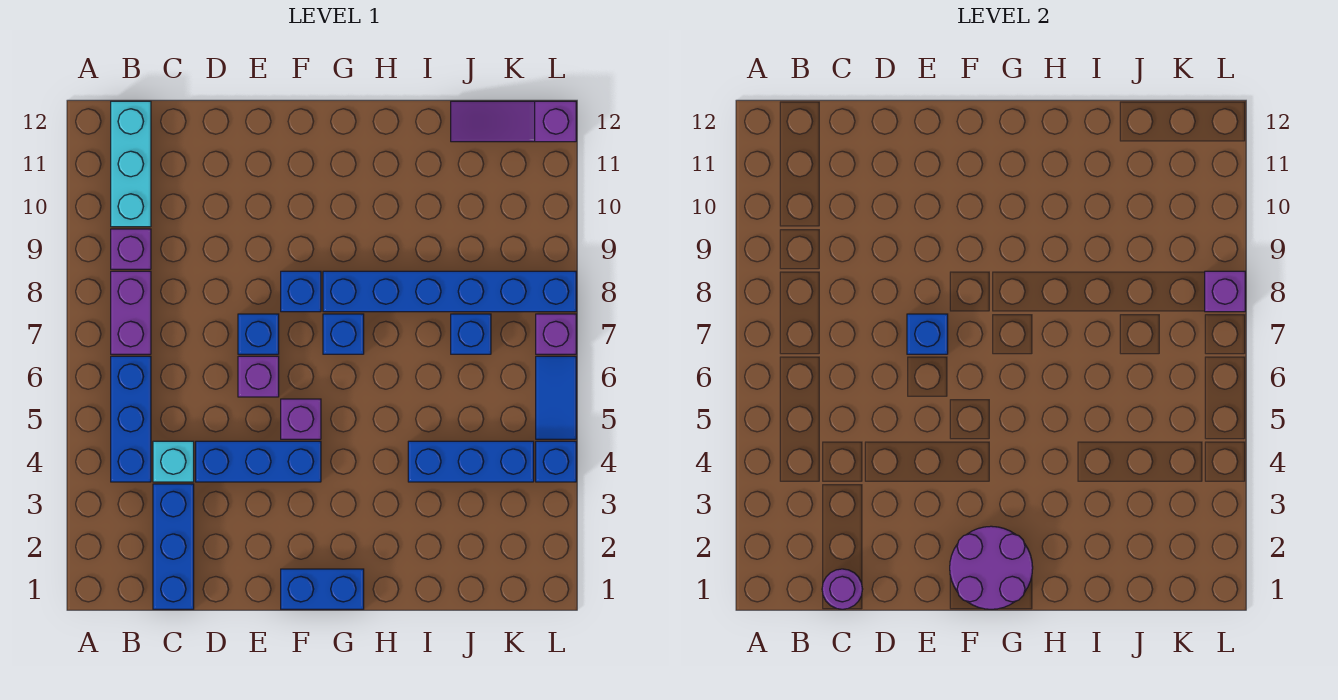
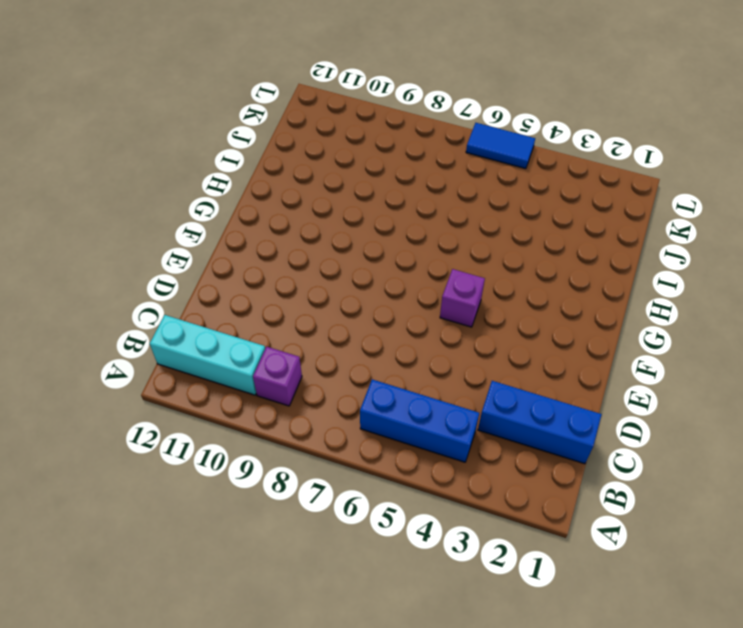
none -> purple 1x2 brick [111,271,151,354]
none -> cyan 1x1 brick [153,441,194,482]
none -> blue 1x3 brick [196,441,321,482]

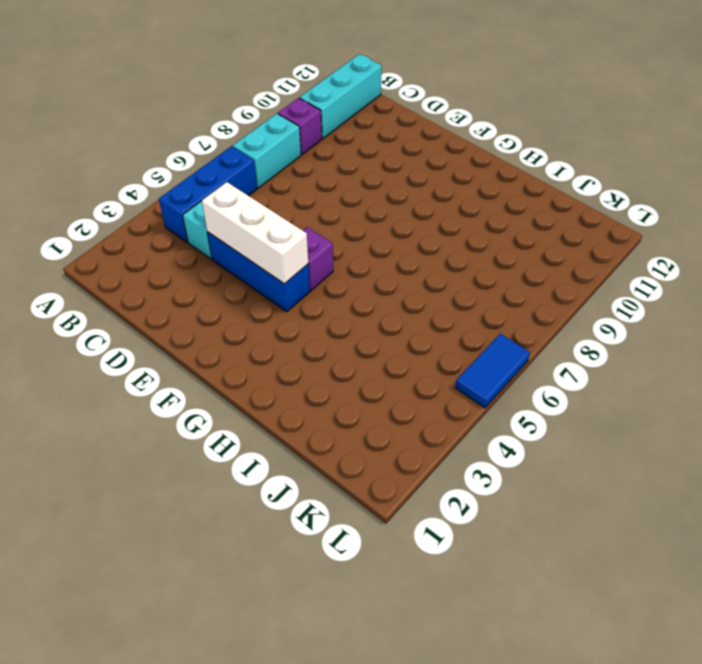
cyan 1x2 brick [233,114,301,188] -> purple 1x2 brick [111,271,151,354]
white 1x3 brick [202,182,308,284] -> none
none -> blue 1x3 brick [153,484,194,609]
none -> purple 1x1 brick [238,356,279,397]
none -> blue 1x1 brick [238,314,279,354]

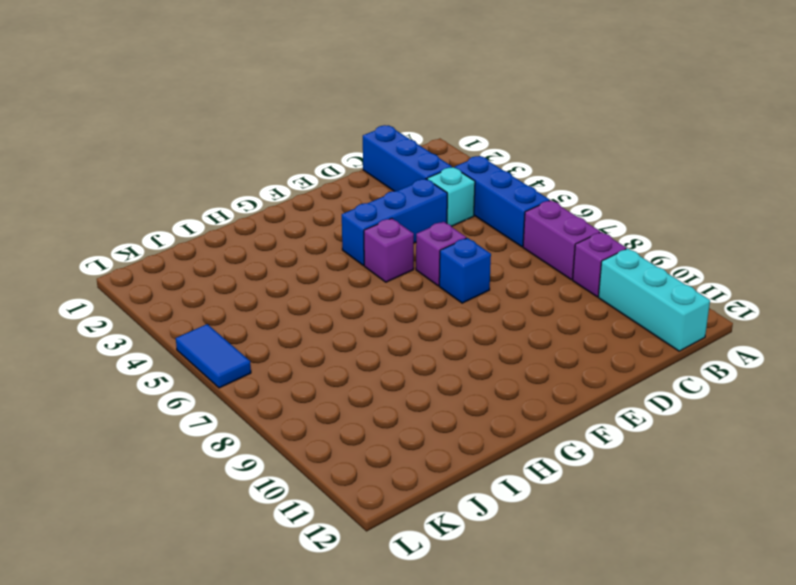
none -> blue 1x2 brick [281,569,364,609]
none -> blue 1x1 brick [281,271,321,312]
none -> blue 1x1 brick [323,314,364,354]

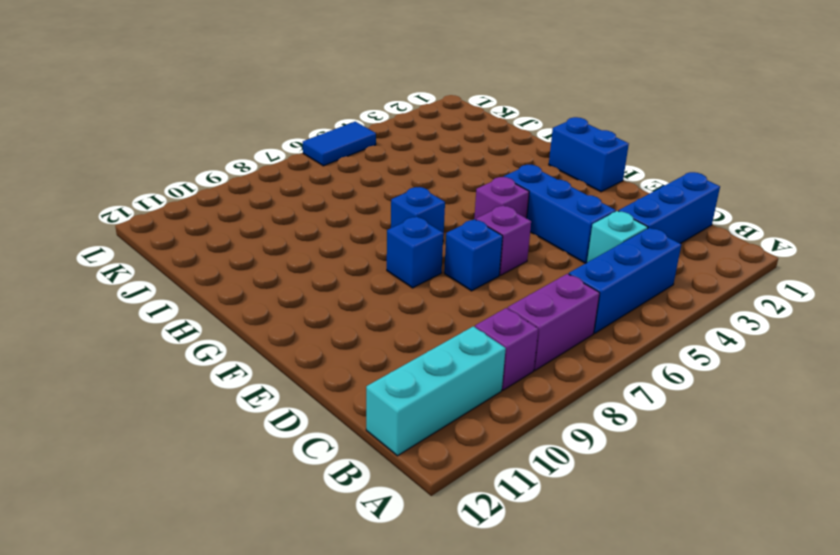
none -> blue 1x6 brick [323,271,576,312]
none -> blue 1x3 brick [408,441,534,482]
none -> blue 1x1 brick [451,314,491,354]

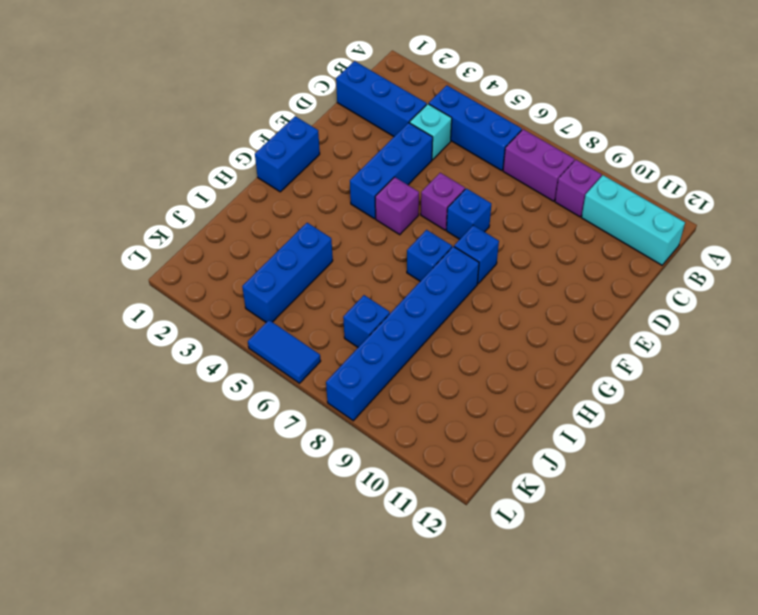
none -> purple 1x3 slope [451,101,576,142]
none -> blue 1x1 brick [536,441,576,482]
none -> purple 1x1 brick [536,314,576,354]

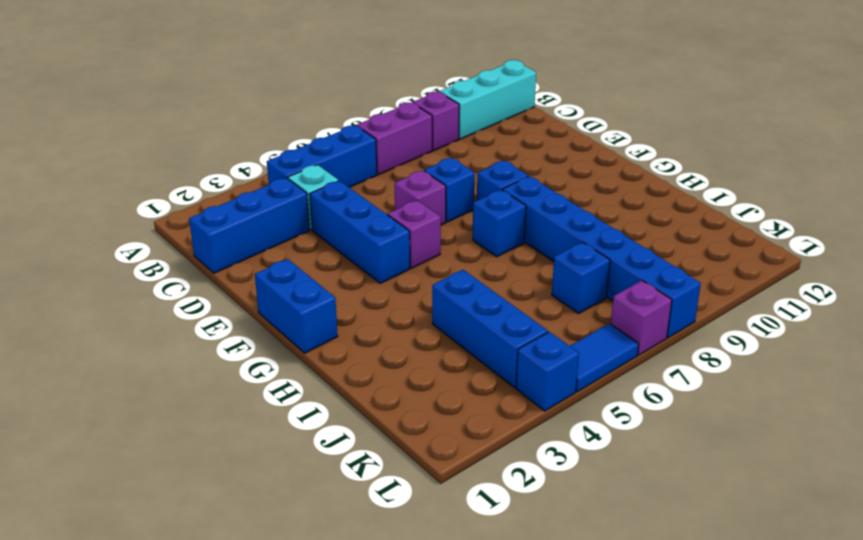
none -> purple 1x3 slope [451,101,576,142]
none -> purple 1x1 round brick [822,569,863,609]
none -> blue 1x1 brick [907,314,948,354]

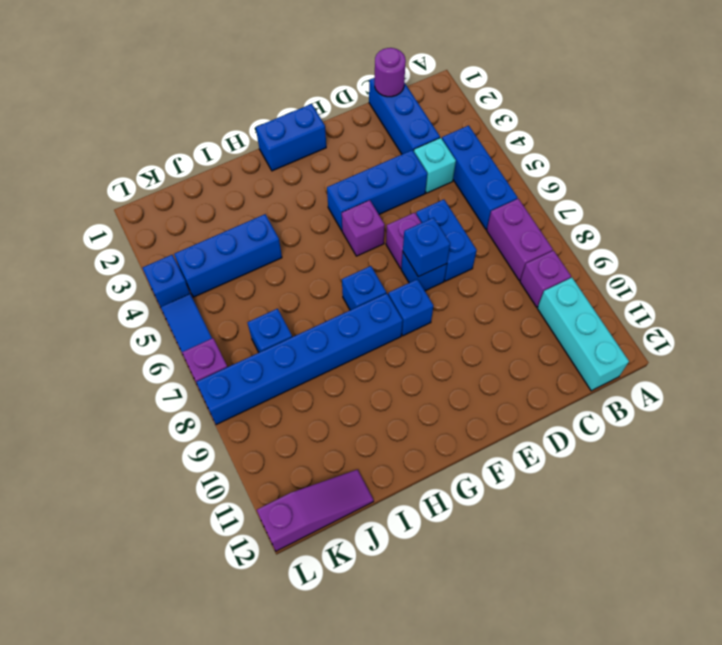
blue 1x2 brick [416,200,477,281] -> none
none -> purple 2x2 round brick [950,526,1033,609]
none -> purple 1x1 brick [1205,271,1245,312]

